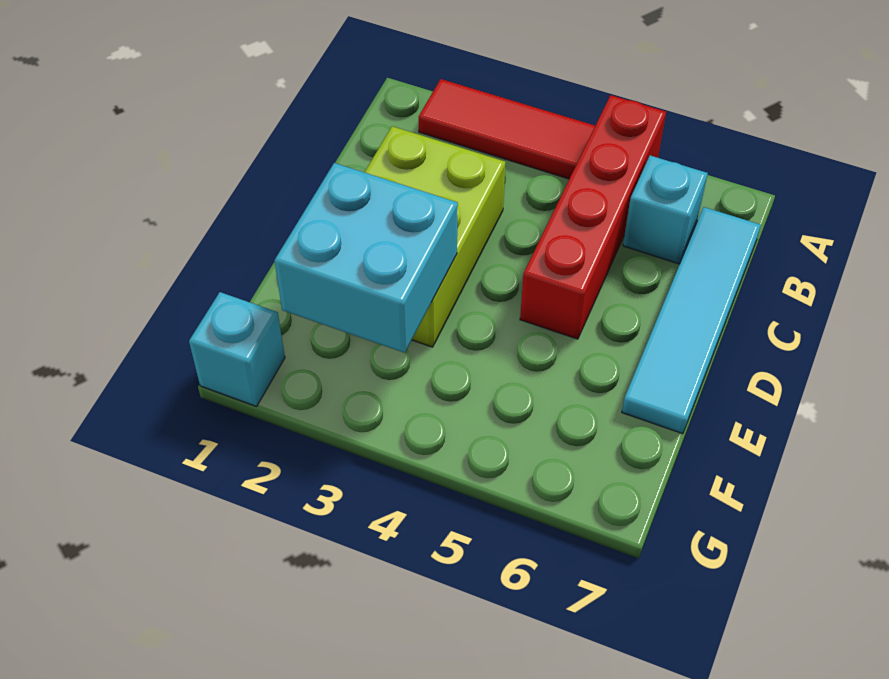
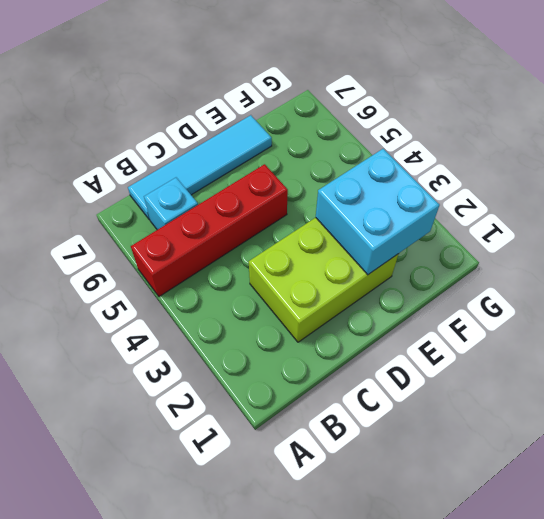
none -> red 1x3 tile [419,79,595,179]
none -> cyan 1x1 brick [189,292,285,407]

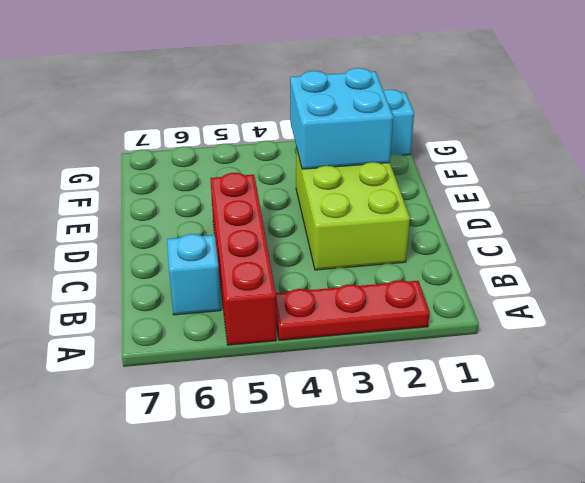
red 1x3 plate [276,280,430,341] -> red 1x3 tile [419,79,595,179]
none -> cyan 1x4 tile [622,207,761,434]

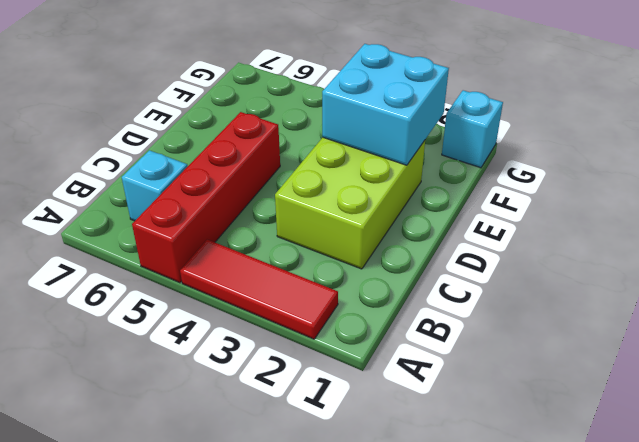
none -> cyan 1x4 tile [622,207,761,434]

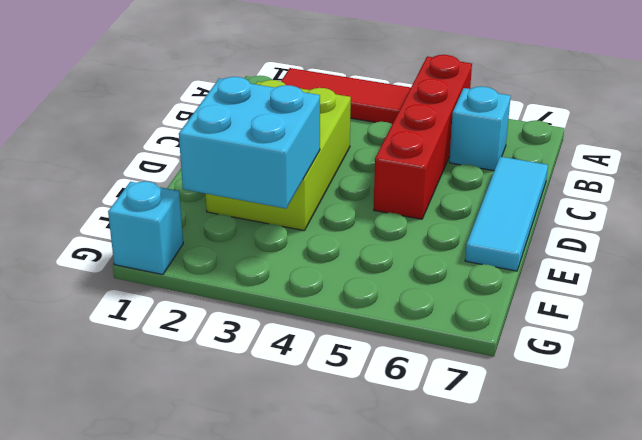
cyan 1x3 tile [465,157,548,271] -> cyan 1x4 tile [622,207,761,434]

